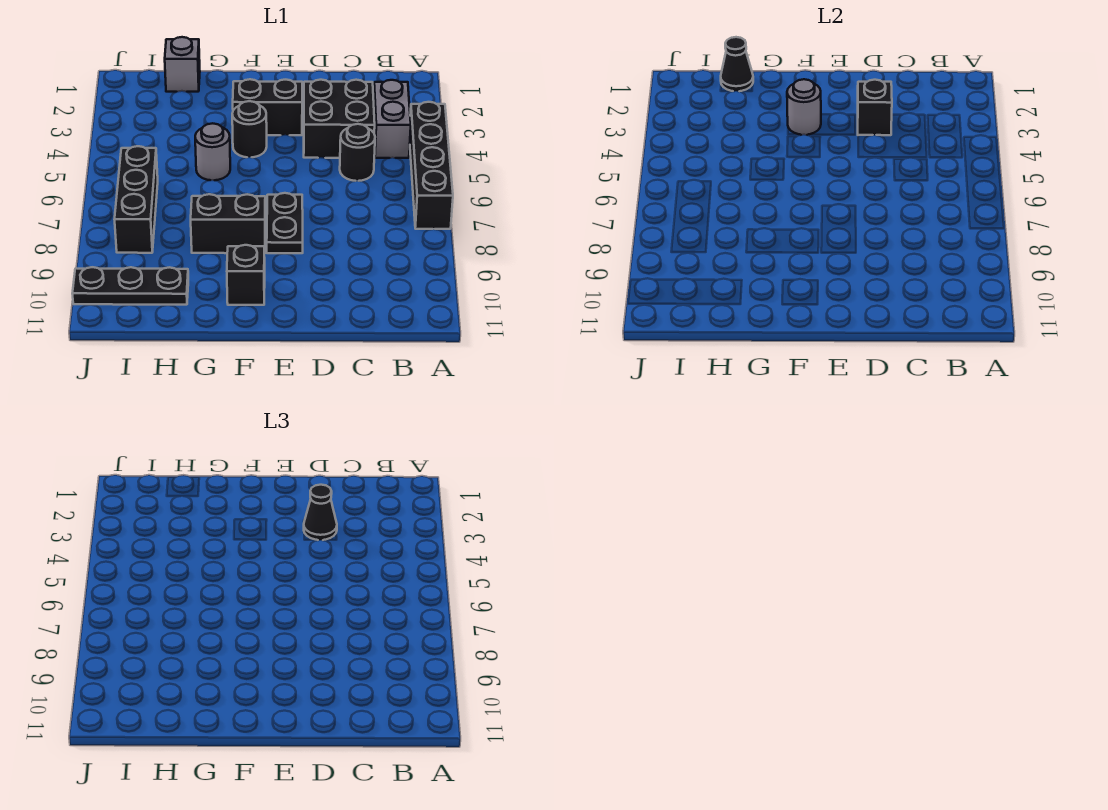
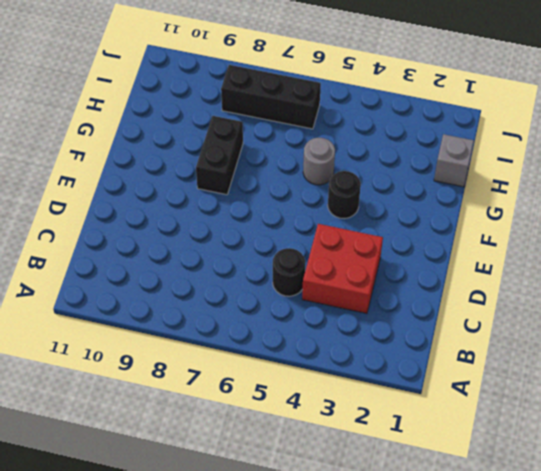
red 2x2 brick [302,224,383,314] -> black 2x2 brick [304,80,375,158]
none -> black 1x4 brick [410,102,453,229]
none -> grey 1x2 brick [374,80,411,158]
none -> black 1x2 brick [233,79,302,135]

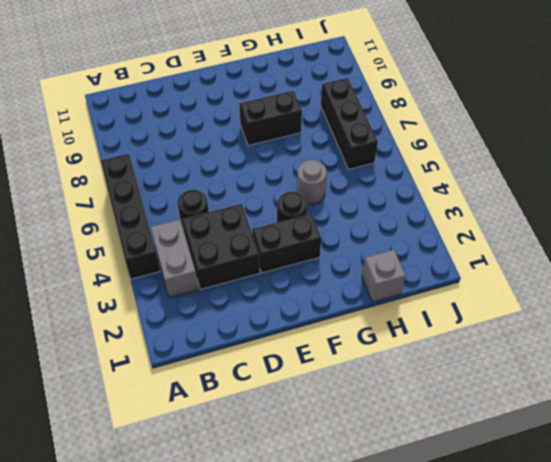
none -> black 1x2 plate [267,193,303,253]
none -> black 1x1 brick [227,245,265,305]
none -> black 1x3 plate [72,267,188,305]

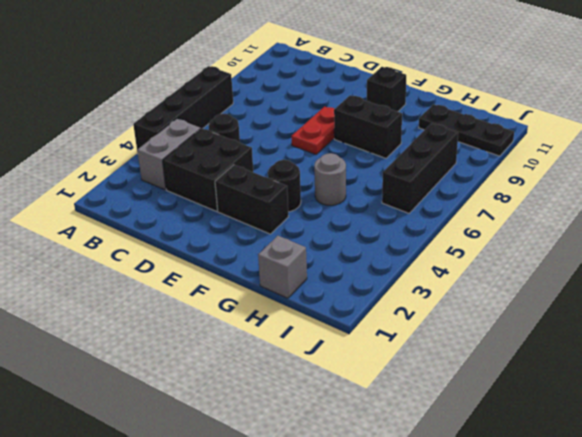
red 1x2 plate [291,107,334,154] -> black 1x2 plate [267,193,303,253]
none -> black 1x1 brick [858,80,892,135]
none -> grey 1x1 round brick [787,79,821,135]
none -> black 1x1 cone [721,37,753,91]

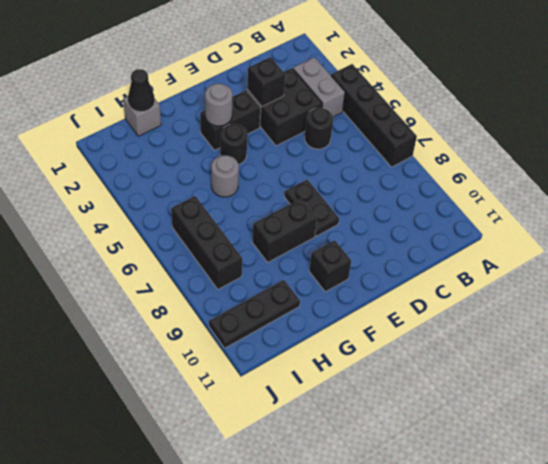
none -> black 1x1 cone [304,485,337,540]

